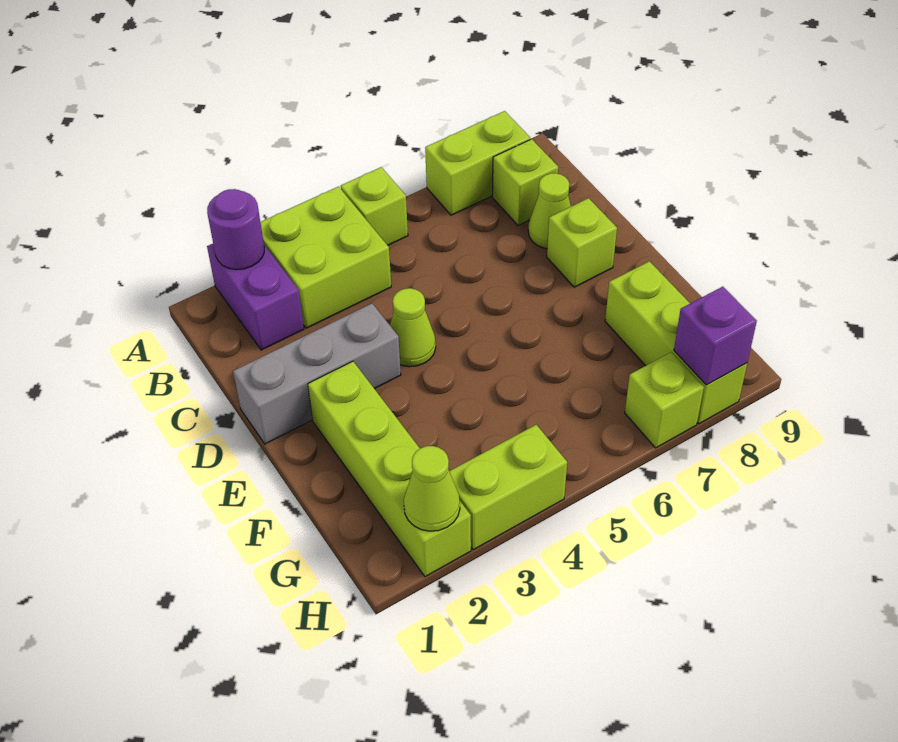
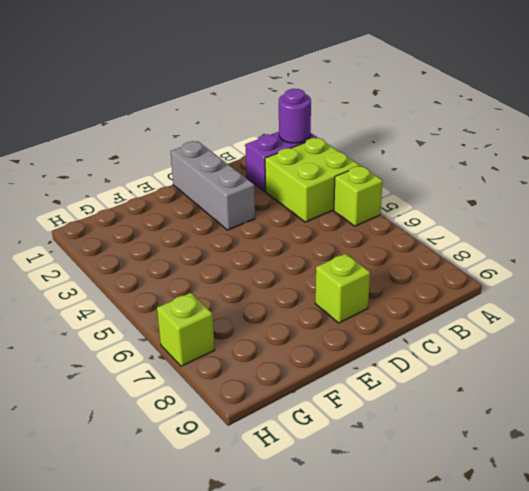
none -> lime 1x2 brick [425,111,530,215]
none -> lime 1x1 brick [493,139,558,226]
none -> lime 1x1 cone [528,173,571,249]

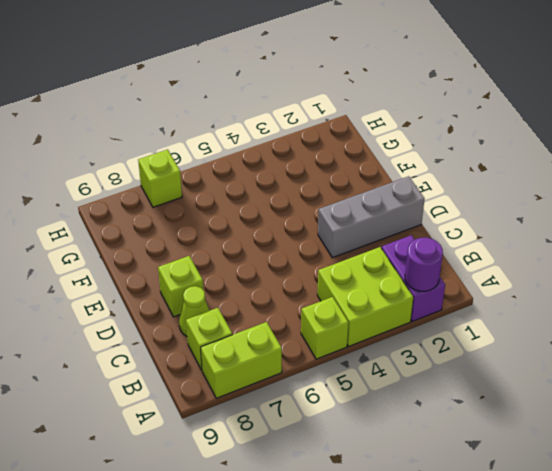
none -> lime 1x1 cone [390,288,436,367]
none -> lime 1x4 brick [308,361,471,577]
none -> lime 1x3 brick [605,261,747,424]

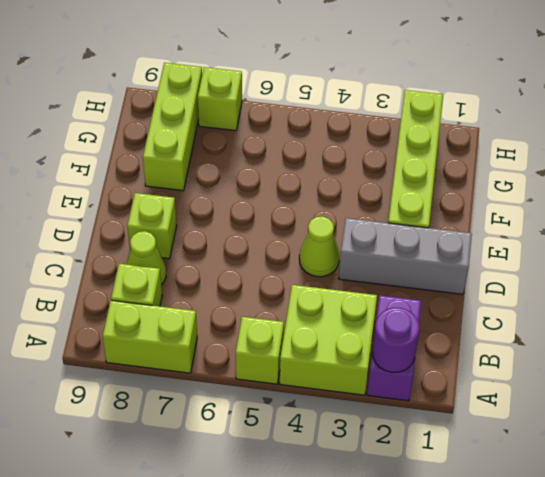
none -> lime 1x2 brick [449,425,567,550]
none -> lime 1x1 cone [404,446,460,531]
none -> purple 1x1 brick [674,287,757,385]

